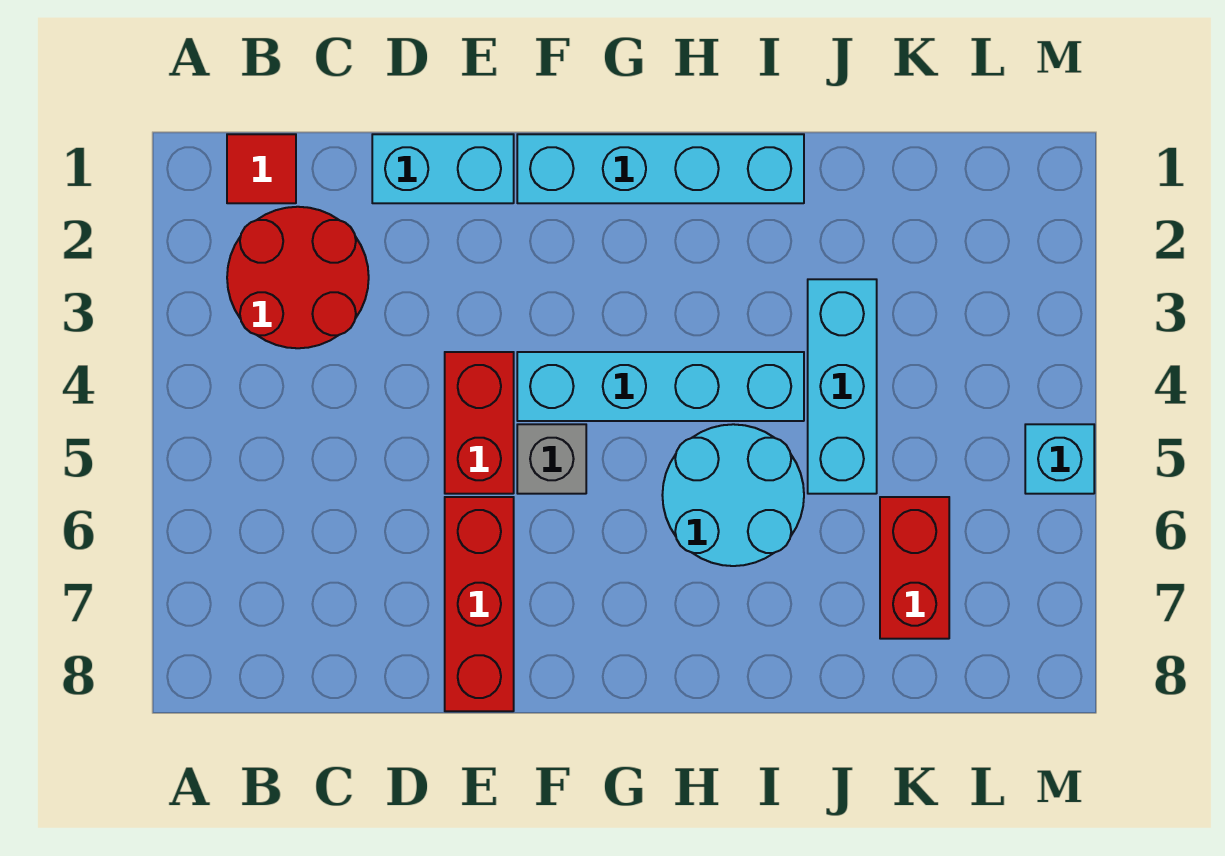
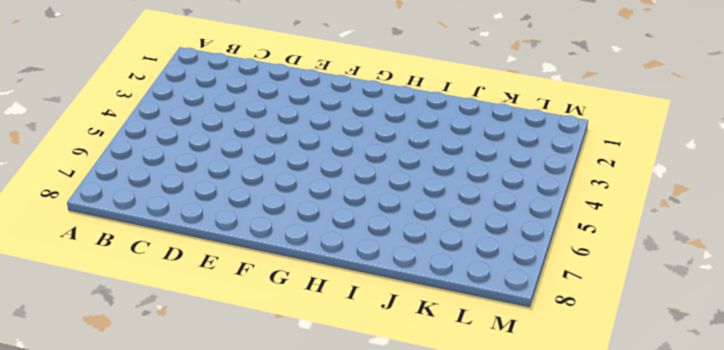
none -> red 1x1 tile [227,134,296,203]
none -> red 2x2 round brick [227,207,369,348]
none -> cyan 1x2 brick [372,134,514,203]

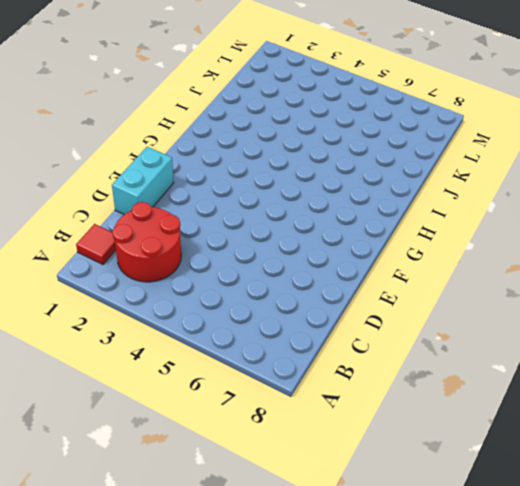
none -> red 1x2 brick [445,352,514,494]
none -> red 1x3 brick [445,497,514,711]
none -> cyan 1x4 brick [517,134,804,203]

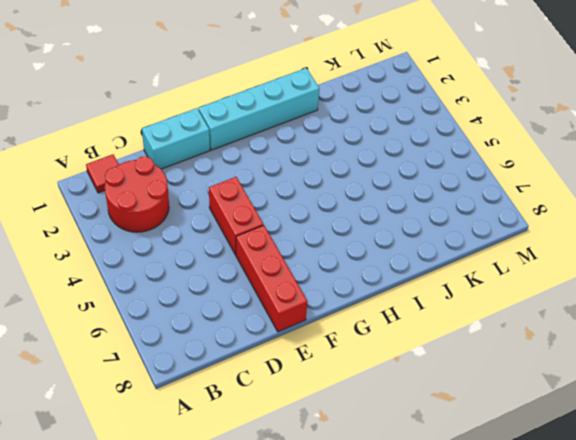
none -> cyan 1x4 brick [517,352,804,421]
none -> grey 1x1 brick [517,424,586,494]
none -> cyan 2x2 round brick [662,424,804,566]

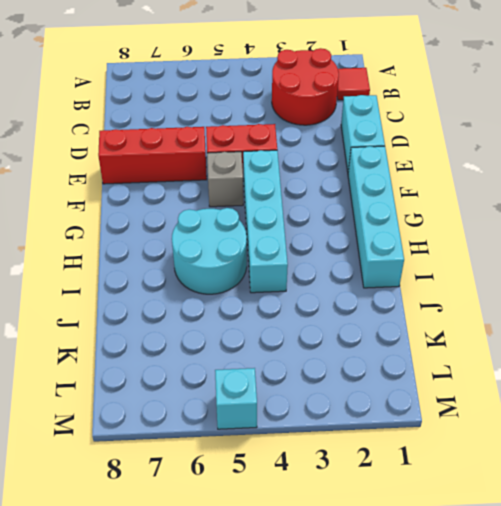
none -> cyan 1x3 brick [808,279,877,494]
none -> red 1x2 brick [880,497,949,639]

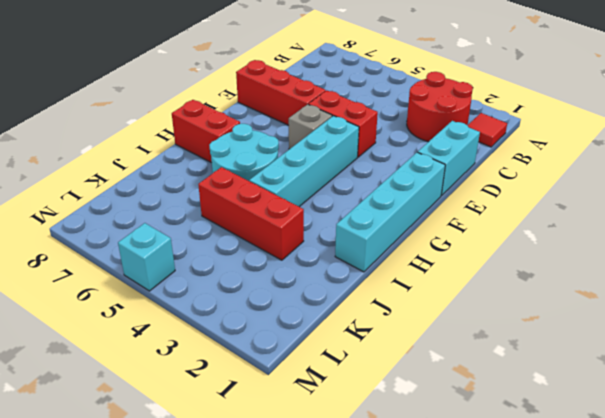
red 1x2 brick [172,100,240,163] -> red 1x2 brick moved to [880,497,949,639]
red 1x3 brick [198,167,304,260] -> cyan 1x3 brick [808,279,877,494]

